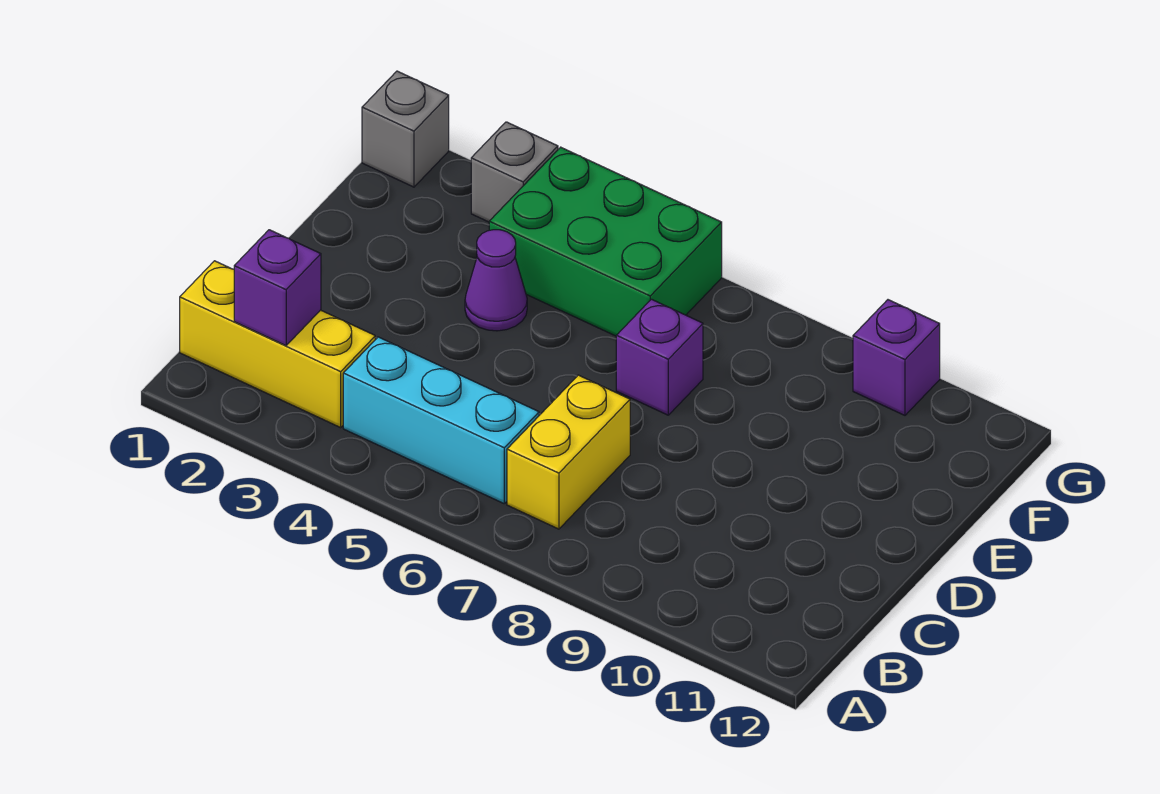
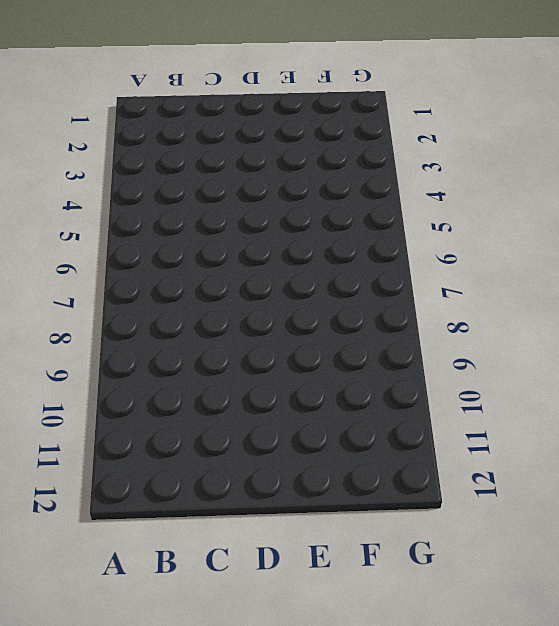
none -> yellow 1x3 brick [180,261,375,428]
none -> cyan 1x3 brick [343,337,539,503]

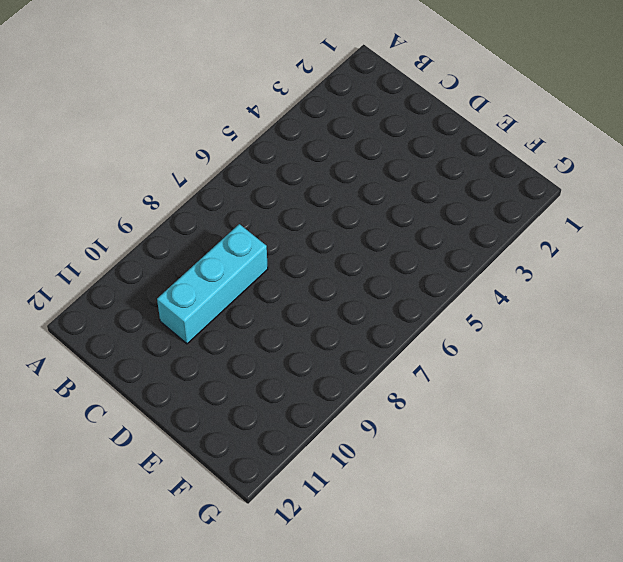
cyan 1x3 brick [157,224,268,344] -> cyan 1x3 brick moved to [343,337,539,503]
none -> yellow 1x3 brick [180,261,375,428]
none -> yellow 1x2 brick [507,375,630,529]

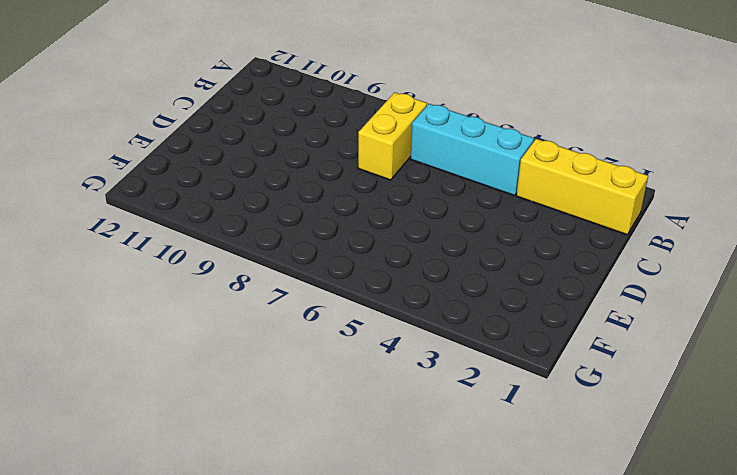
none -> purple 1x1 cone [465,230,527,331]
none -> purple 1x1 brick [616,299,703,415]

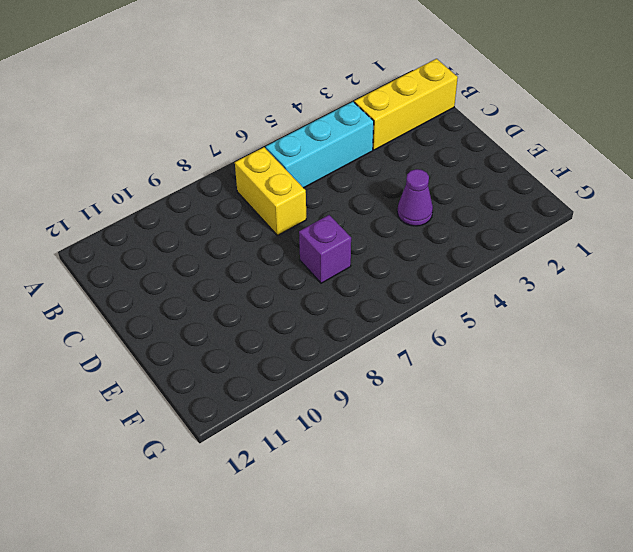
none -> green 2x3 brick [489,147,722,336]
none -> grey 1x1 brick [362,71,449,187]

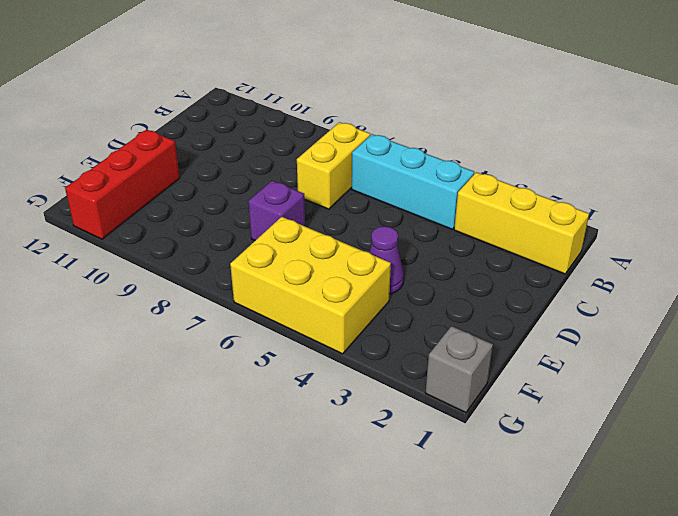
red 1x3 brick [65,130,180,239] -> none
yellow 2x3 brick [230,217,391,354] -> green 2x3 brick [489,147,722,336]
none -> grey 1x1 brick [471,122,558,222]
none -> purple 1x1 brick [853,300,940,415]

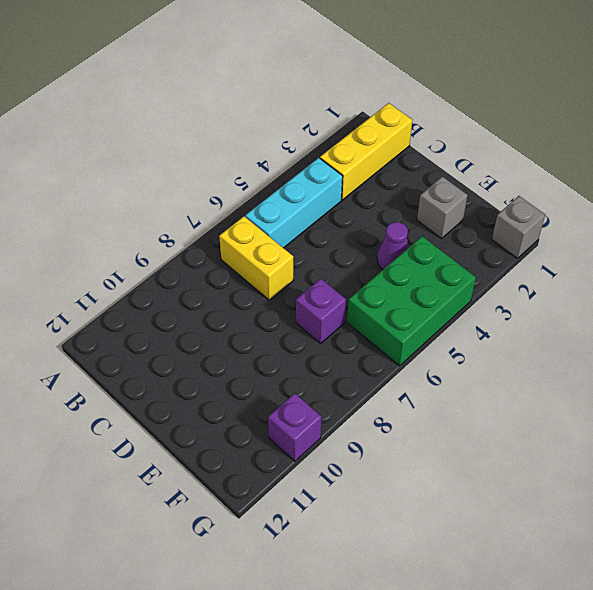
grey 1x1 brick [417,177,468,239] -> grey 1x1 brick moved to [471,122,558,222]
none -> purple 1x1 brick [234,230,321,346]

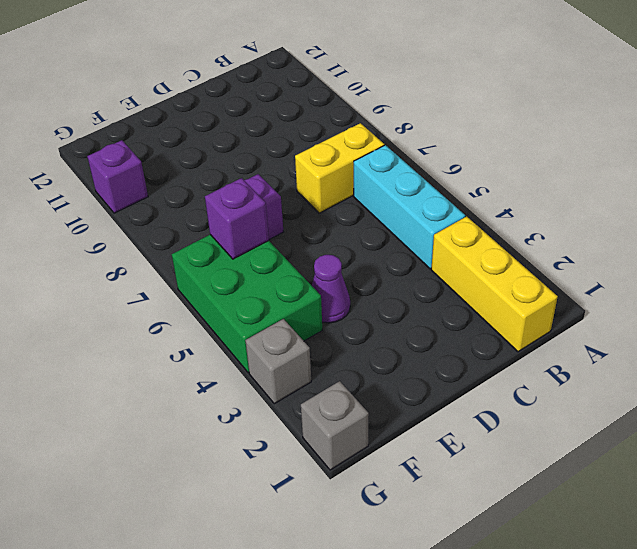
purple 1x1 brick [205,178,269,259] -> purple 1x1 brick moved to [234,230,321,346]

